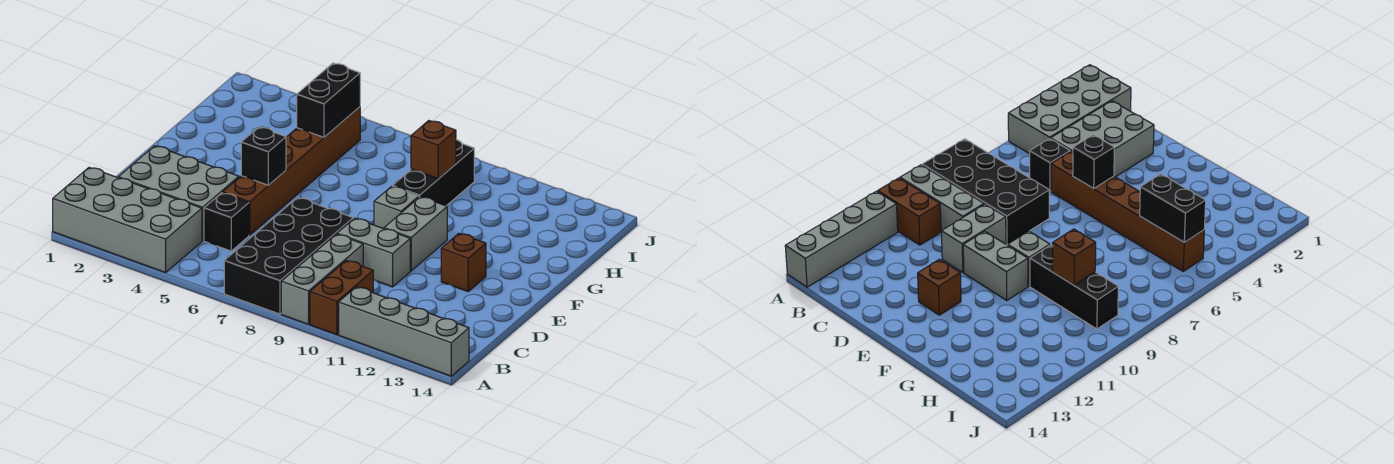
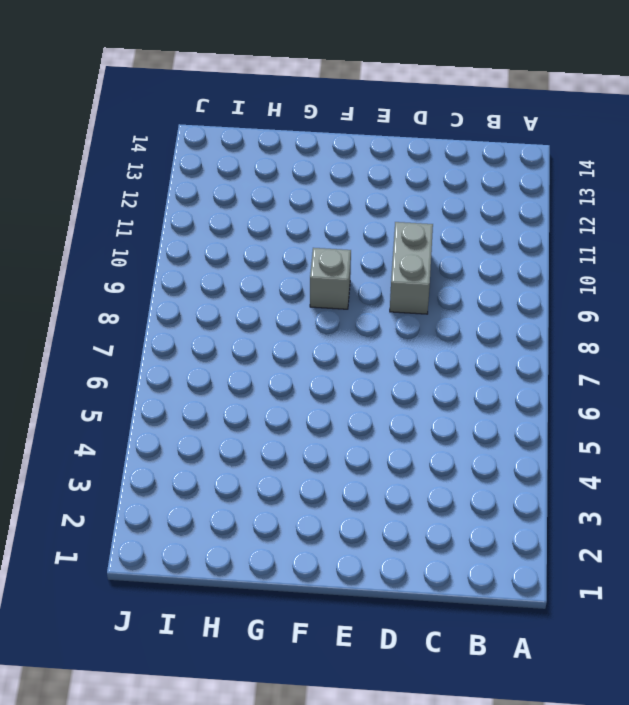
none -> grey 2x4 brick [53,167,202,273]
none -> black 2x4 brick [224,198,353,314]
none -> grey 1x3 brick [281,234,363,324]

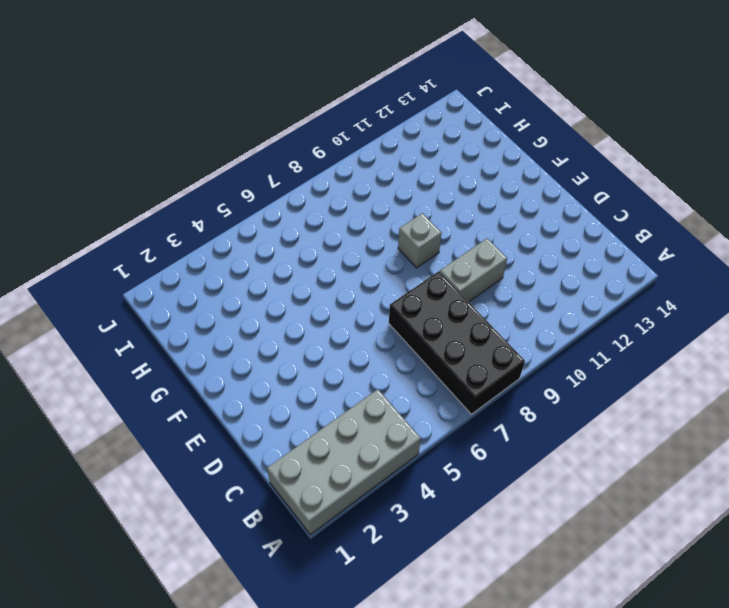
none -> grey 1x3 brick [281,234,363,324]
none -> brown 1x2 brick [310,261,373,335]
none -> grey 1x4 brick [339,287,469,376]

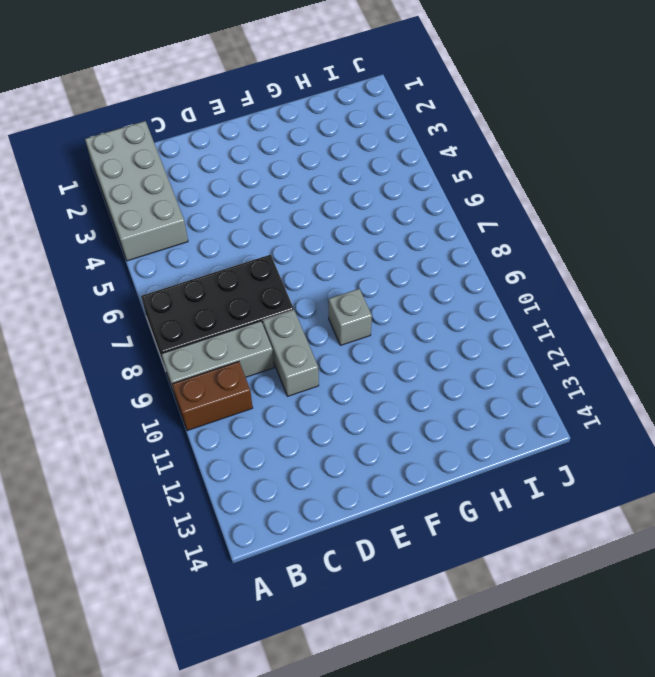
none -> grey 1x4 brick [339,287,469,376]
none -> grey 2x3 brick [118,146,239,241]
none -> black 1x1 brick [204,193,249,251]

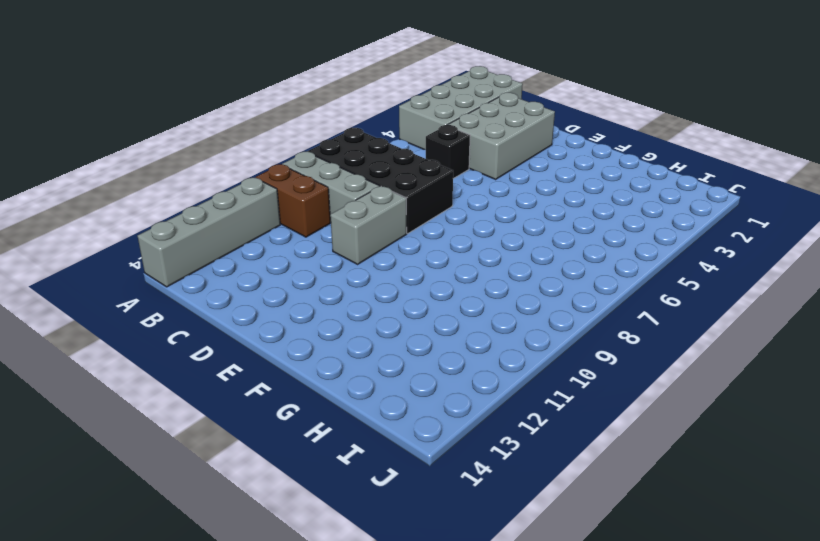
none -> brown 1x6 brick [223,107,360,235]
none -> grey 1x2 brick [384,197,447,271]
none -> brown 1x1 brick [441,233,486,291]

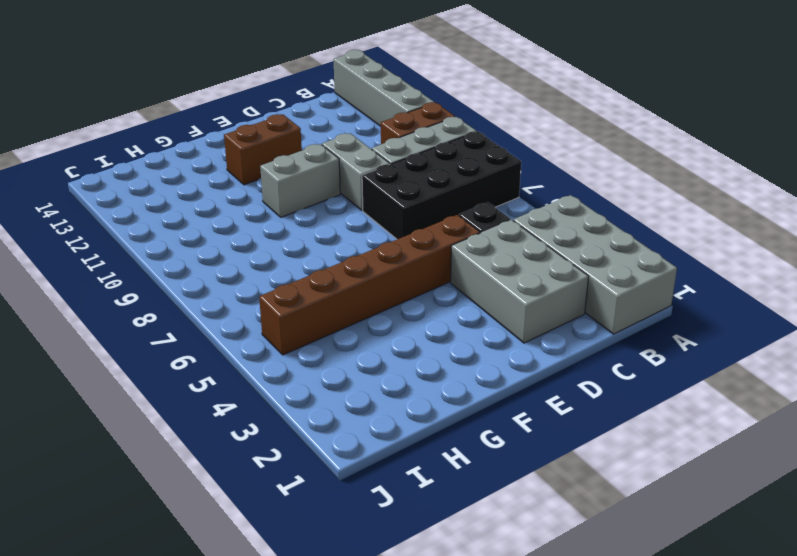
brown 1x2 brick [224,114,302,185] -> brown 1x1 brick [441,233,486,291]
none -> grey 1x1 brick [374,186,419,229]
none -> black 1x3 brick [393,140,474,206]
none -> black 1x1 brick [241,127,286,185]

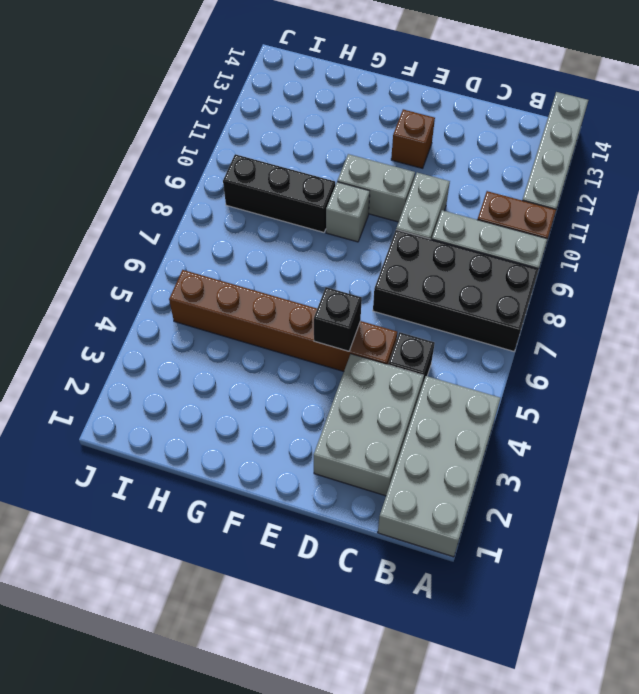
none -> black 1x2 brick [297,63,360,137]
none -> brown 1x1 brick [411,121,456,179]

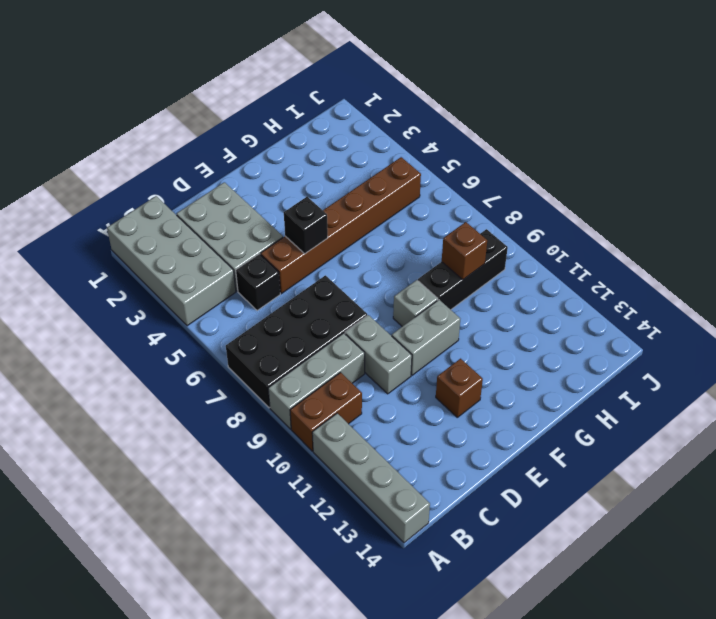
none -> black 1x2 brick [297,63,360,137]

